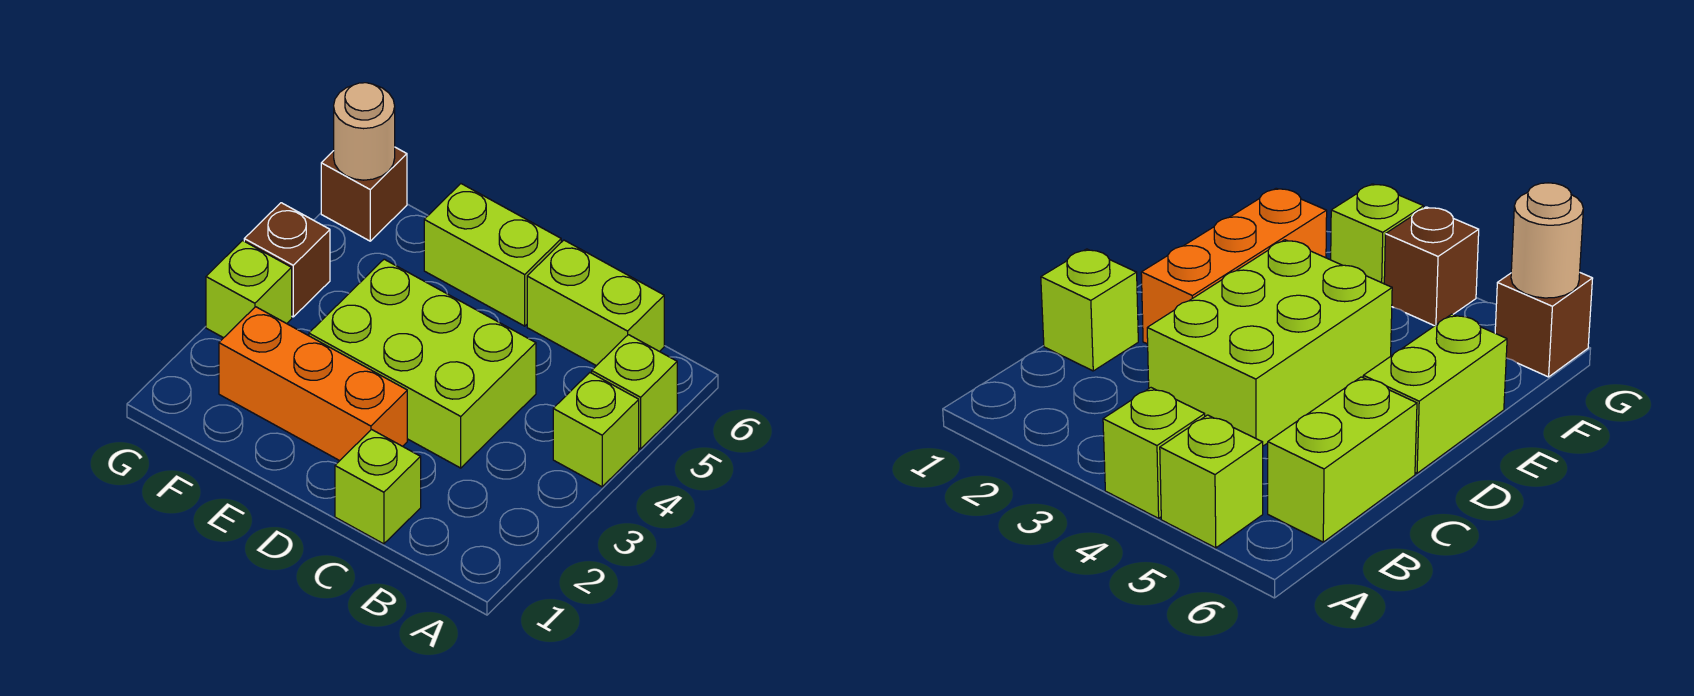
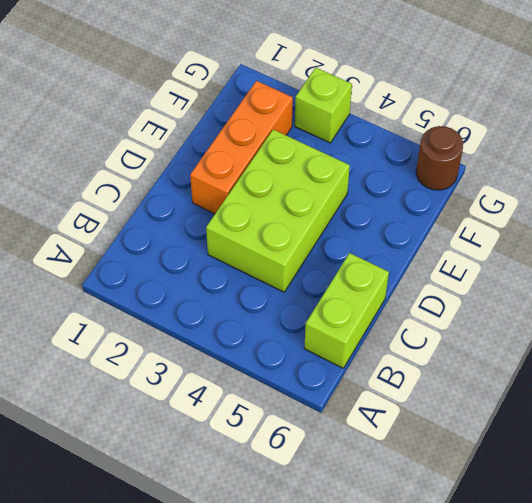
brown 1x1 round brick [416,126,463,190] -> brown 1x1 brick [321,147,407,241]
none -> lime 1x1 brick [553,373,639,487]
none -> lime 1x1 brick [592,335,677,449]

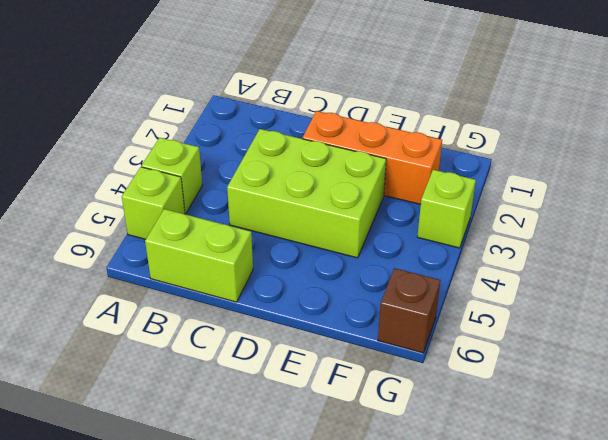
none -> lime 1x1 brick [335,430,421,544]
none -> lime 1x2 brick [424,184,561,326]

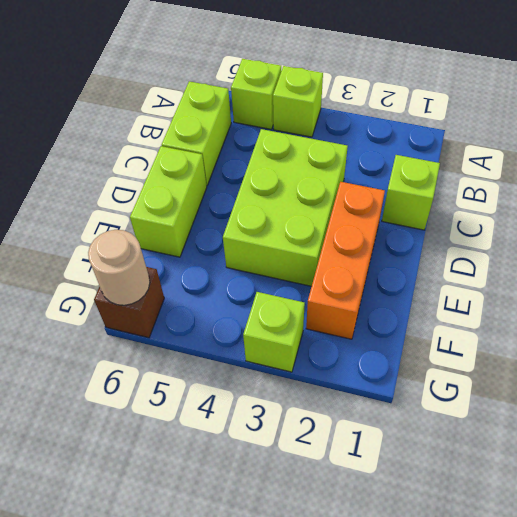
none -> brown 1x1 brick [244,203,330,317]

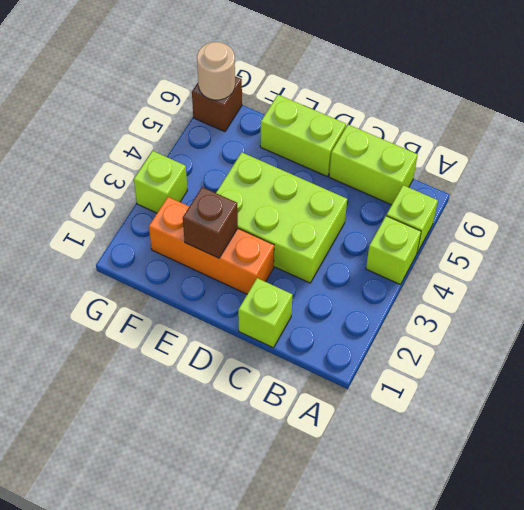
brown 1x1 brick [183,187,238,258] -> brown 1x1 brick moved to [244,203,330,317]

